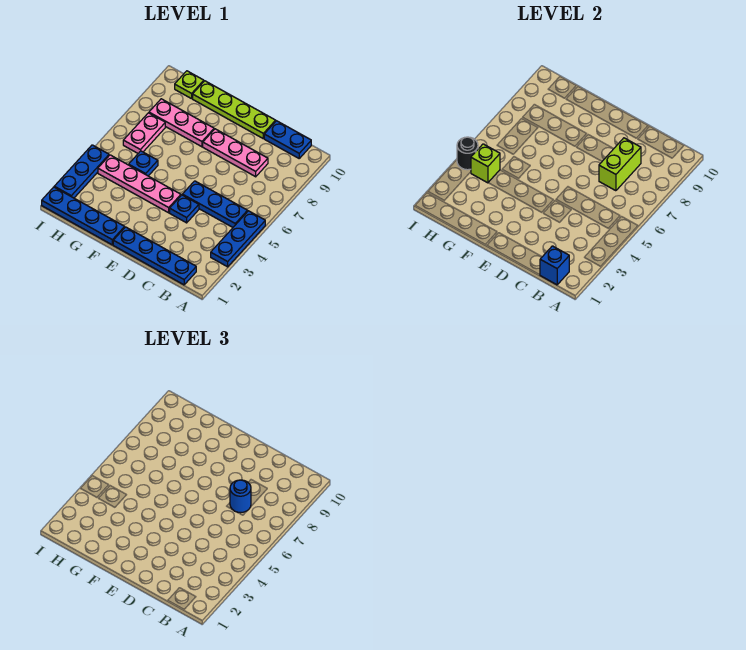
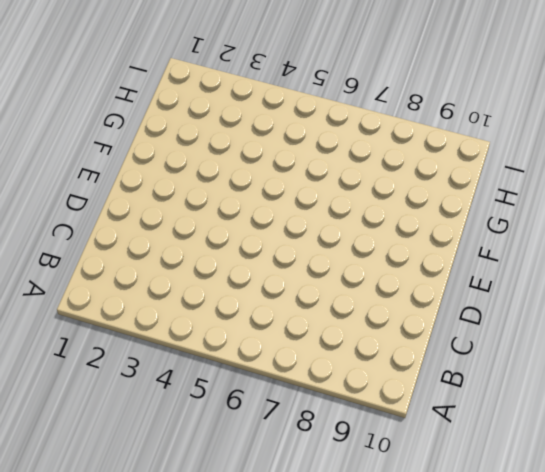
none -> blue 1x3 plate [211,211,265,267]
none -> blue 1x4 plate [113,227,196,285]
none -> blue 1x3 plate [182,181,248,227]

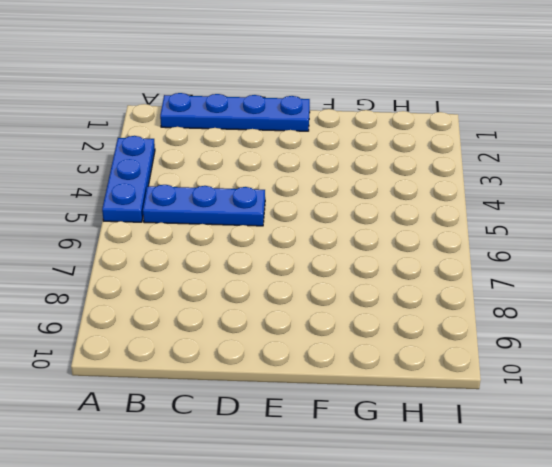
none -> blue 1x2 plate [264,121,311,158]
none -> pink 1x3 plate [203,129,268,177]
none -> blue 1x1 plate [170,195,199,223]

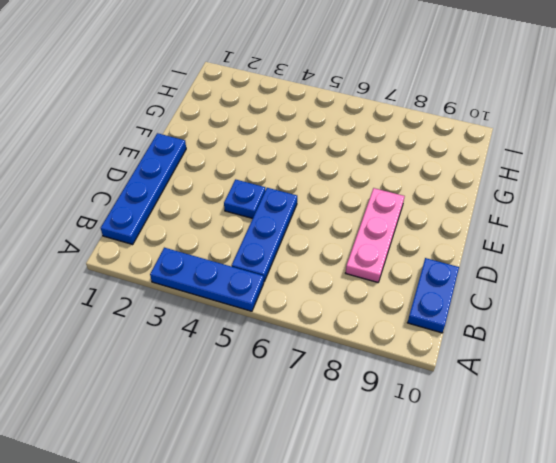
none -> lime 1x4 plate [193,81,276,138]
none -> pink 1x4 plate [98,155,181,213]
none -> blue 1x4 plate [42,187,125,245]

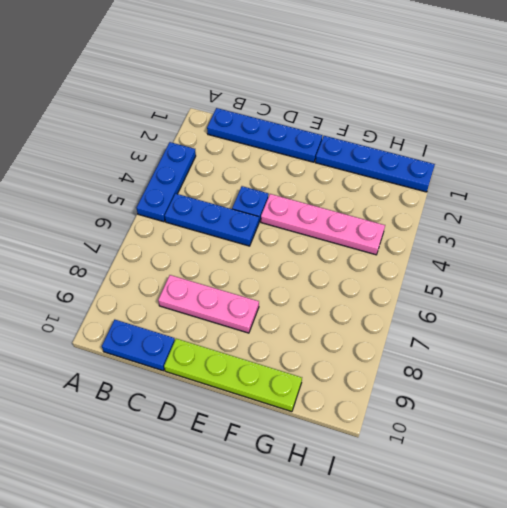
none -> pink 1x3 plate [149,99,214,147]
none -> blue 1x1 plate [129,151,158,176]
none -> pink 1x2 plate [123,113,165,153]

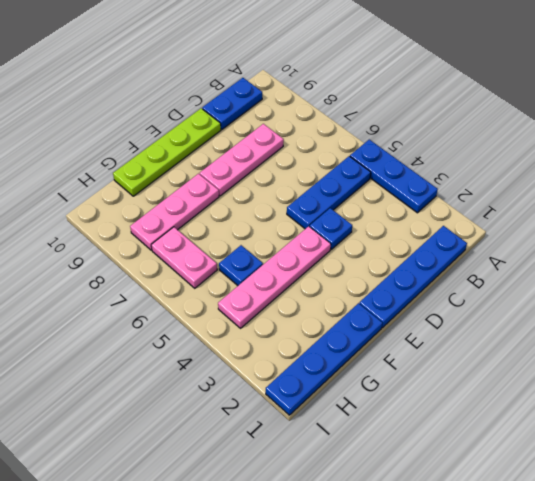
none -> lime 1x1 plate [175,71,204,99]
none -> blue 1x3 plate [54,145,109,198]
none -> blue 1x1 brick [540,246,569,285]

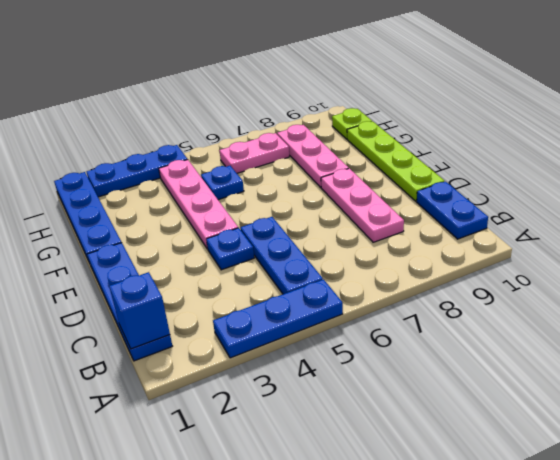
none -> lime 1x2 brick [599,138,641,191]
none -> lime 1x1 brick [471,144,500,183]
none -> black 1x1 round brick [457,137,478,170]

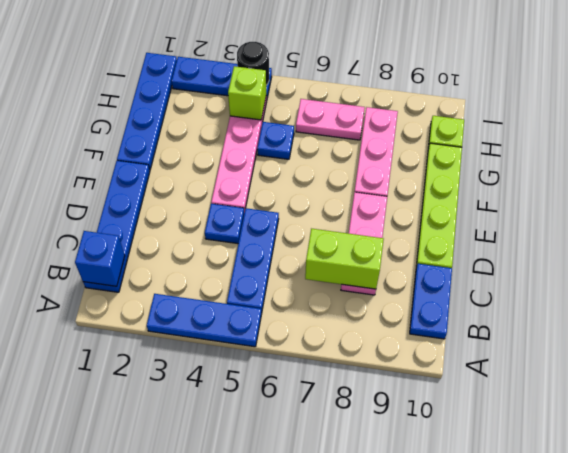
none -> blue 1x1 round brick [230,480,251,513]

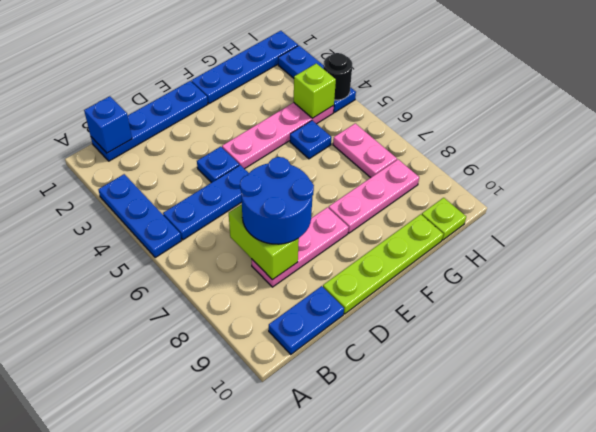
blue 2x2 round brick [240,157,314,244] -> blue 1x1 round brick [230,480,251,513]

